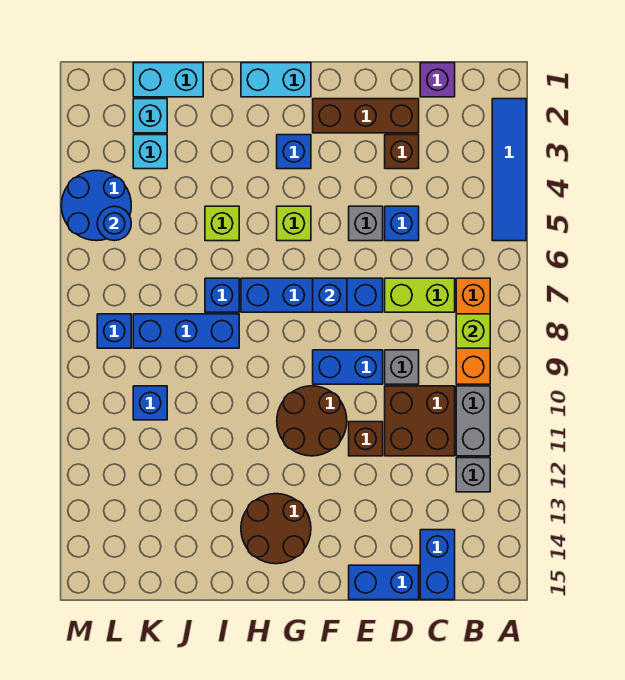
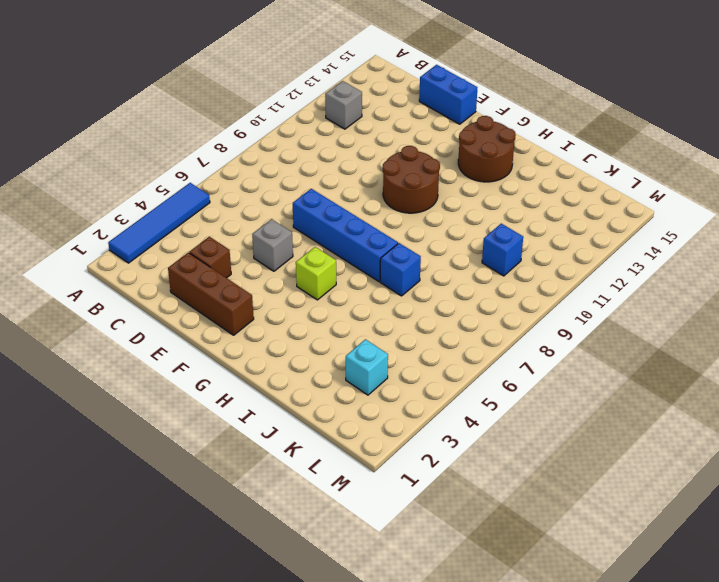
none -> orange 1x3 brick [456,278,490,384]
none -> grey 1x2 brick [456,386,490,456]
none -> purple 1x1 brick [420,63,455,97]
none -> lime 1x2 brick [385,278,455,312]

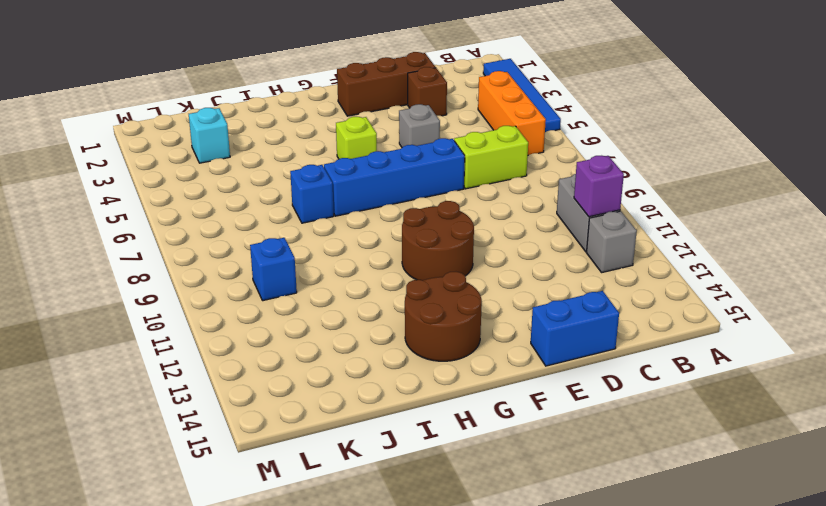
orange 1x3 brick [478,71,546,155] -> orange 1x3 brick moved to [456,278,490,384]
purple 1x1 brick [574,156,624,217] -> purple 1x1 brick moved to [420,63,455,97]
none -> brown 2x2 brick [385,386,455,456]
none -> blue 1x2 brick [420,530,455,600]
none -> blue 1x1 brick [385,206,419,241]
none -> grey 1x1 brick [385,350,419,384]

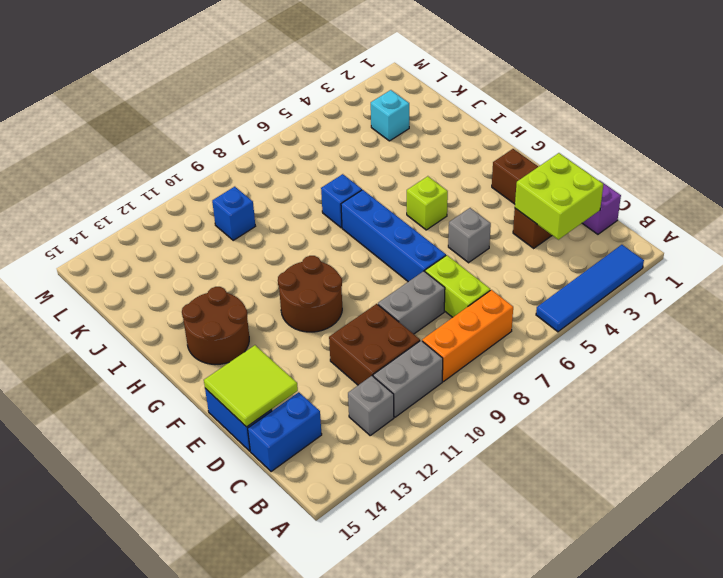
lime 2x2 brick [515,153,603,240] -> none
grey 1x2 brick [378,271,445,334] -> grey 1x1 brick [385,350,419,384]
lime 2x2 tile [204,345,298,427] -> none
none -> blue 1x1 brick [385,206,419,241]
none -> blue 1x2 brick [313,350,383,384]
none -> brown 1x1 brick [349,422,383,456]
none -> cyan 1x2 brick [241,63,311,97]

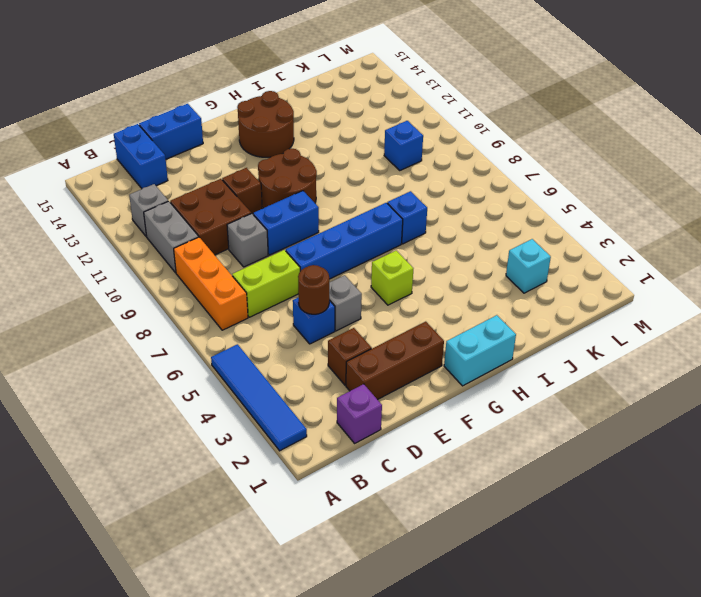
brown 1x1 round brick [298,265,329,314] -> none
none -> blue 1x1 brick [277,135,311,169]
none -> lime 1x1 brick [205,206,239,241]
none -> blue 1x3 brick [133,314,239,348]
none -> cyan 1x2 brick [133,63,203,97]

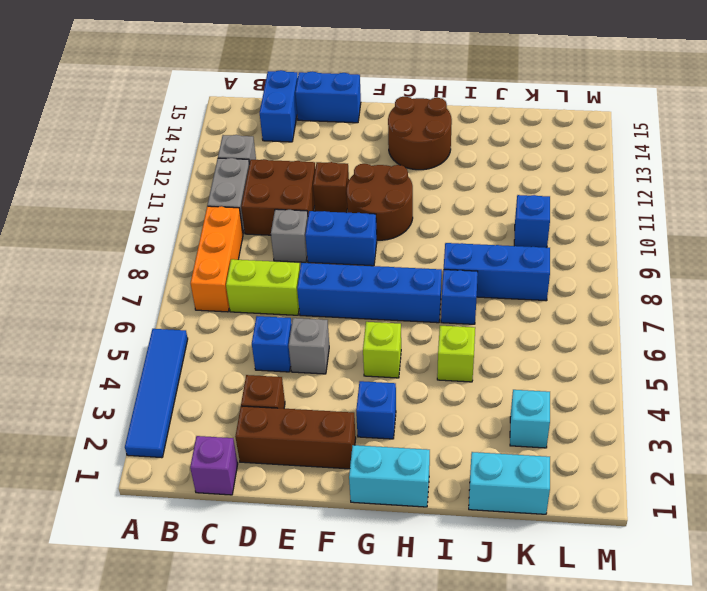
none -> cyan 1x1 brick [133,99,167,133]
none -> blue 2x2 round brick [61,171,131,241]
none -> blue 1x1 brick [97,314,131,348]
none -> lime 1x1 brick [456,314,490,348]

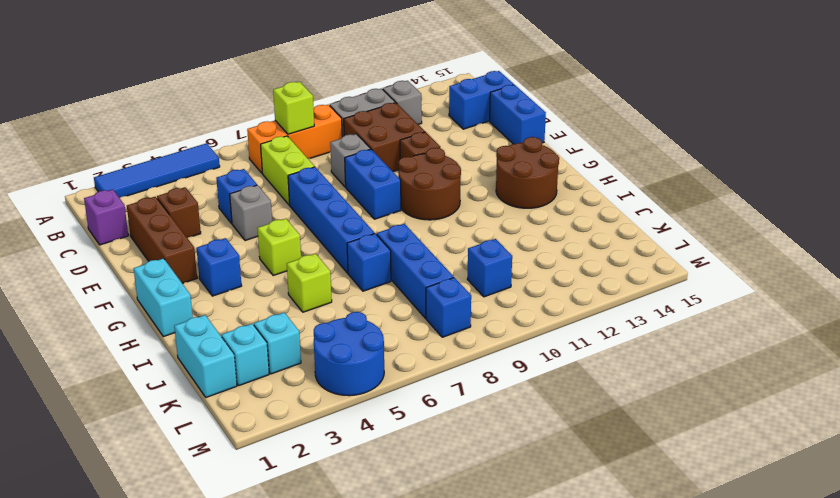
none -> blue 1x1 brick [313,278,347,312]
none -> blue 1x1 round brick [97,206,131,241]

